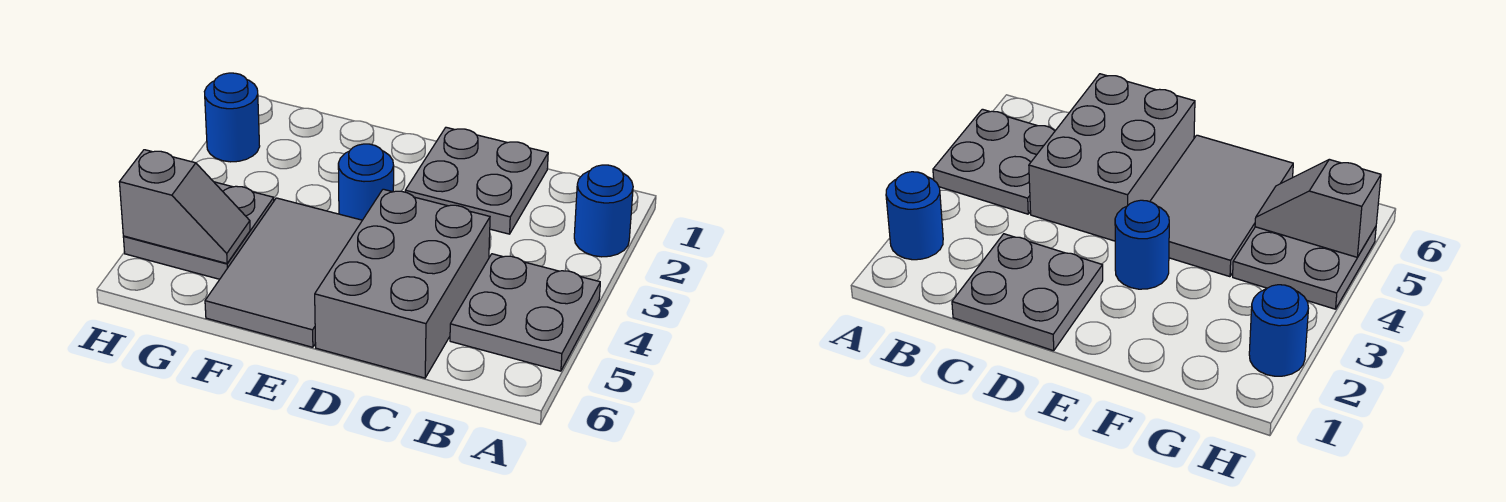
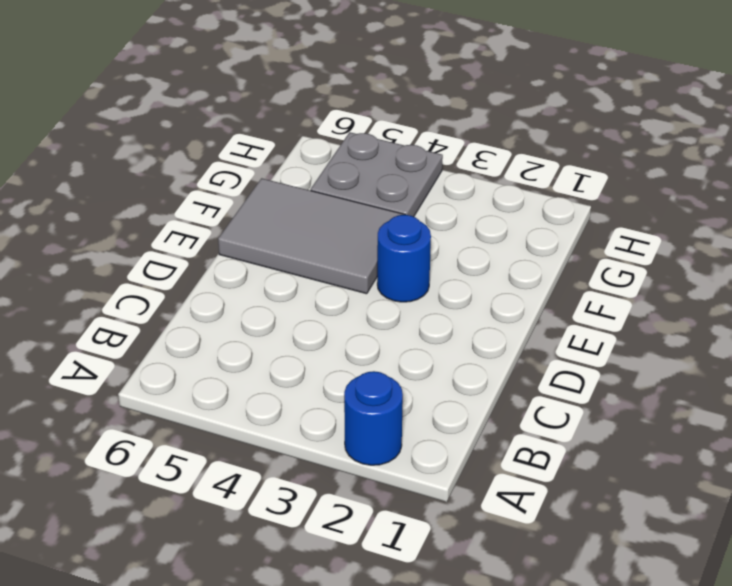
none -> grey 2x2 plate [450,254,600,371]
none -> grey 2x2 plate [405,127,548,234]

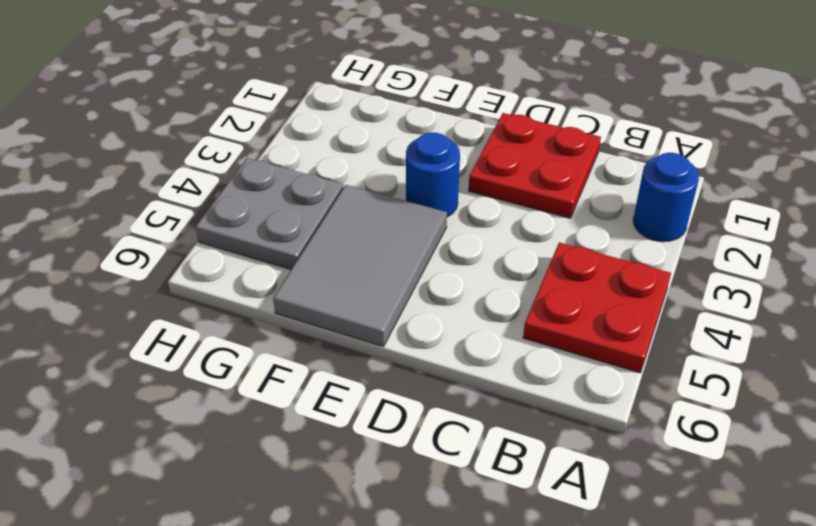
red 2x2 plate [523,243,671,373] -> grey 2x2 plate [450,254,600,371]
red 2x2 plate [469,113,601,218] -> grey 2x2 plate [405,127,548,234]
none -> grey 2x3 brick [315,189,490,378]
none -> blue 1x1 round brick [204,73,260,162]

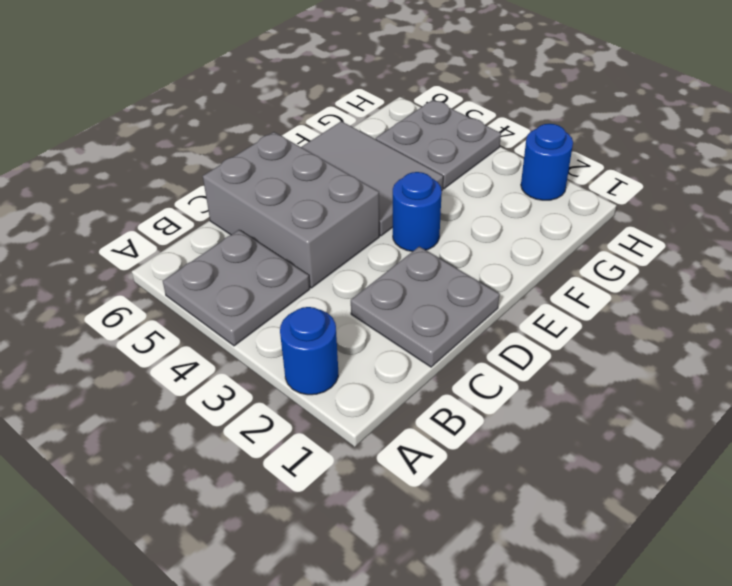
none -> grey 1x2 slope [119,150,250,263]

